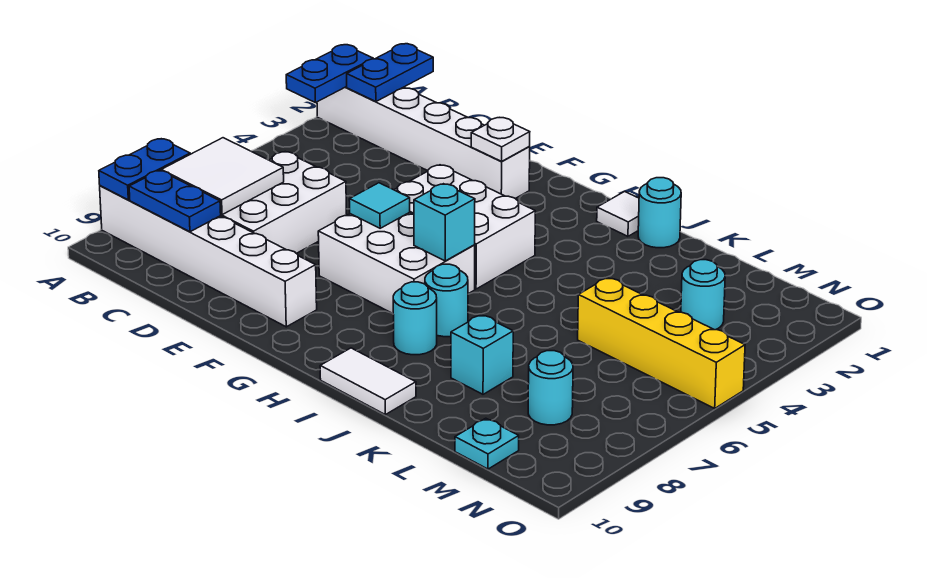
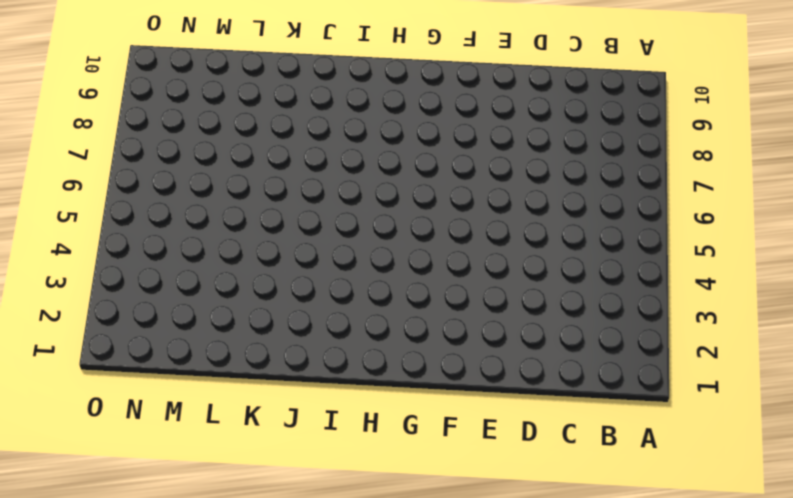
none -> white 1x6 brick [317,87,530,199]
none -> white 1x6 brick [100,186,317,327]
none -> white 2x3 brick [221,152,347,253]

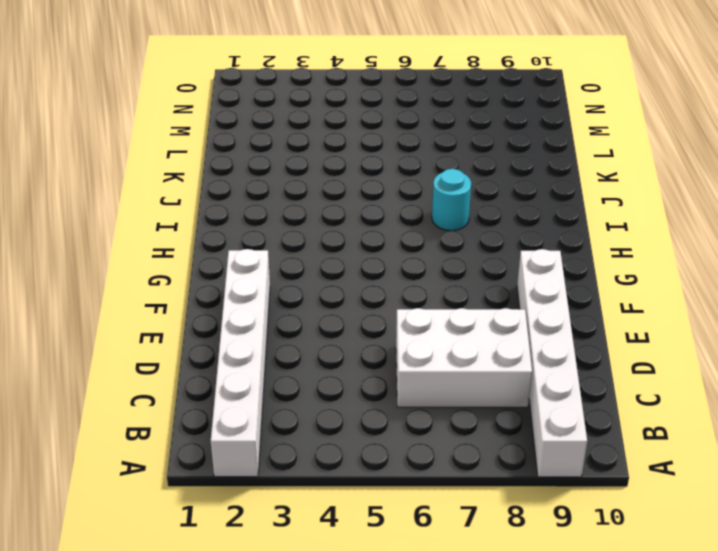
none -> white 2x3 brick [394,165,535,289]
none -> white 2x3 brick [318,213,475,314]
none -> white 1x1 tile [597,192,639,236]

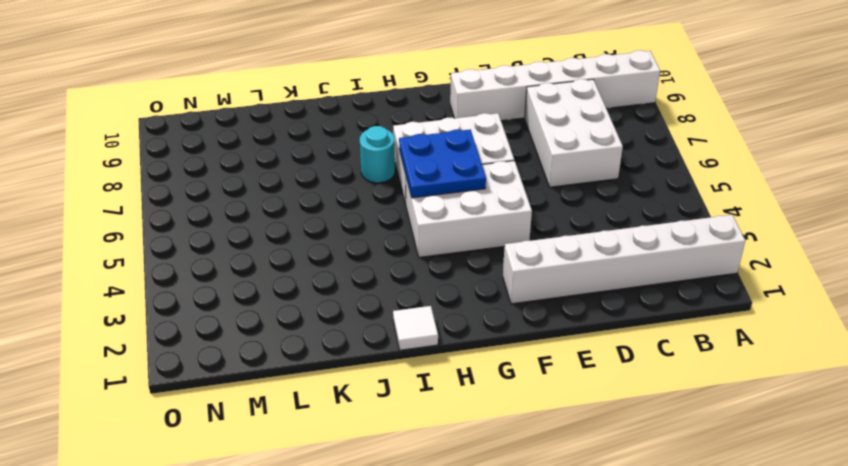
blue 2x2 plate [399,130,486,198] -> cyan 1x1 brick [414,184,475,261]
none -> cyan 1x1 round brick [393,282,437,355]
none -> white 1x2 tile [320,348,416,415]
none -> cyan 1x1 round brick [638,178,681,248]

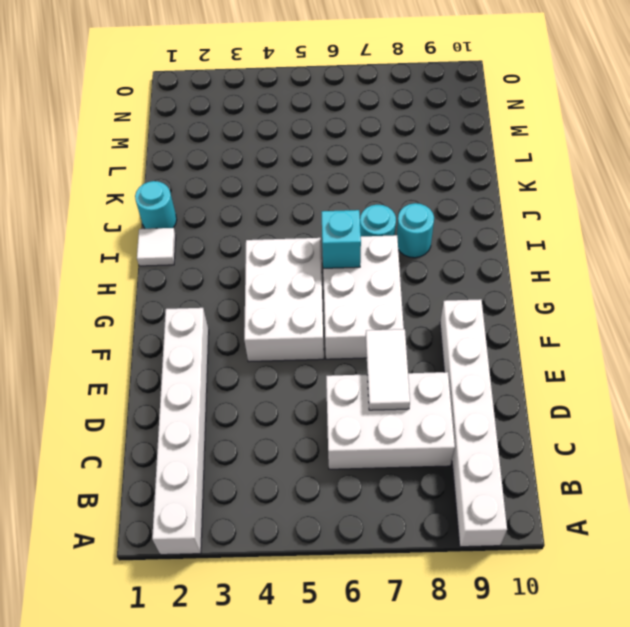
white 1x2 tile [366,329,410,410] -> white 1x2 tile moved to [320,348,416,415]
none -> cyan 1x1 brick [451,315,513,394]
none -> yellow 1x4 brick [578,278,745,408]
none -> cyan 1x1 round brick [681,260,725,330]

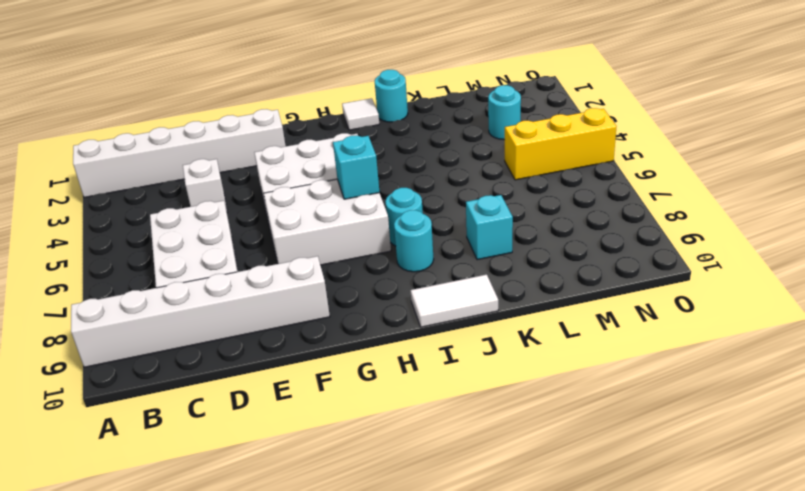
white 1x1 brick [183,159,227,211] -> none
yellow 1x3 brick [505,108,617,180] -> yellow 1x4 brick [578,278,745,408]
none -> cyan 1x1 round brick [528,351,573,425]
none -> cyan 1x1 plate [455,418,519,469]
none -> blue 1x2 plate [286,45,373,103]

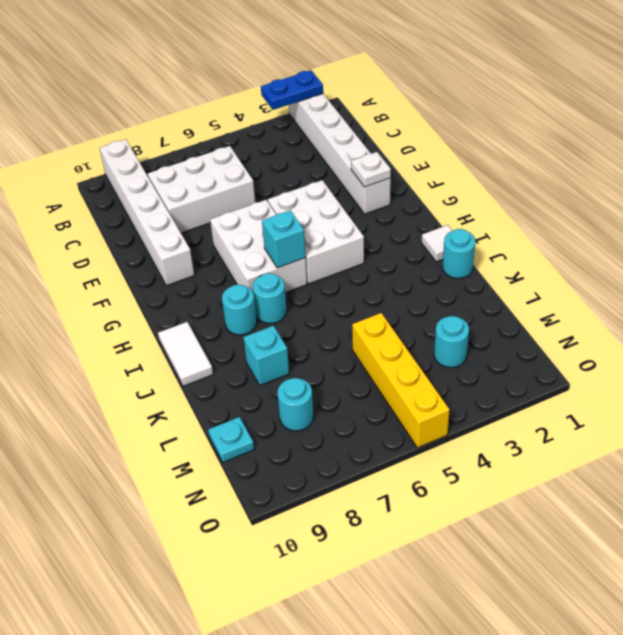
none -> blue 1x2 plate [99,139,190,200]
none -> blue 1x2 plate [347,44,433,102]
none -> white 2x2 tile [161,138,284,215]

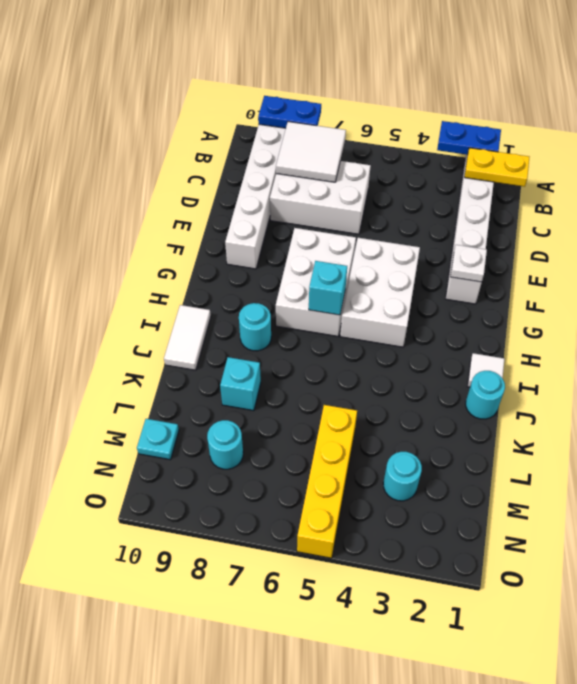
yellow 1x2 plate [464,148,529,187] -> blue 1x2 plate [347,44,433,102]
none -> cyan 1x1 round brick [425,264,468,337]
none -> blue 1x2 plate [129,170,221,232]
none -> cyan 1x1 tile [349,183,410,228]

